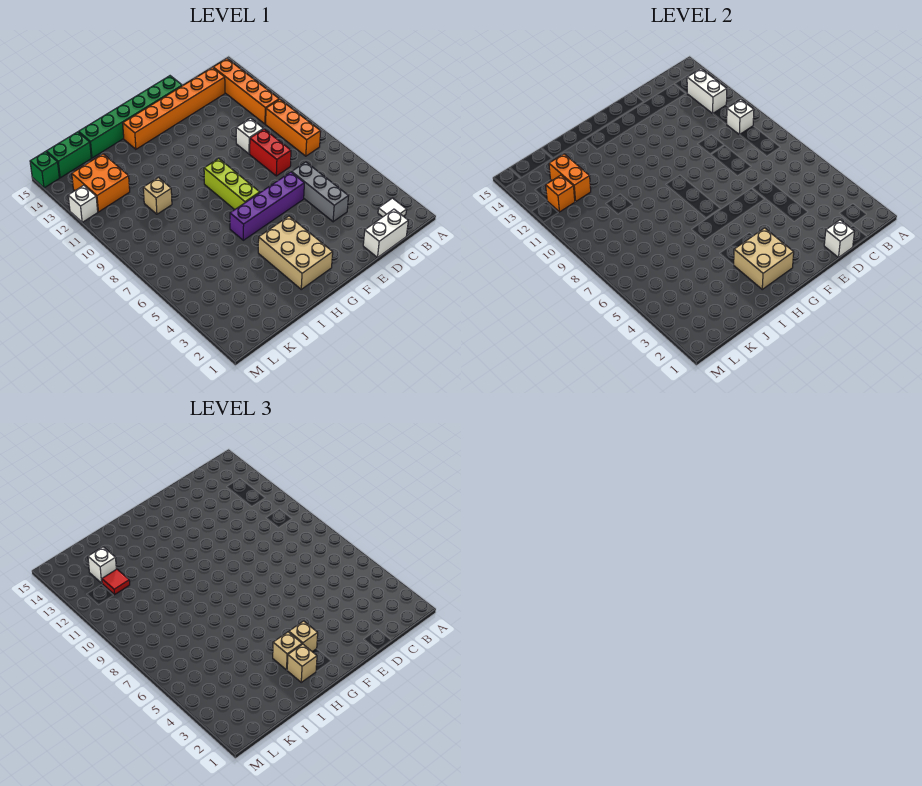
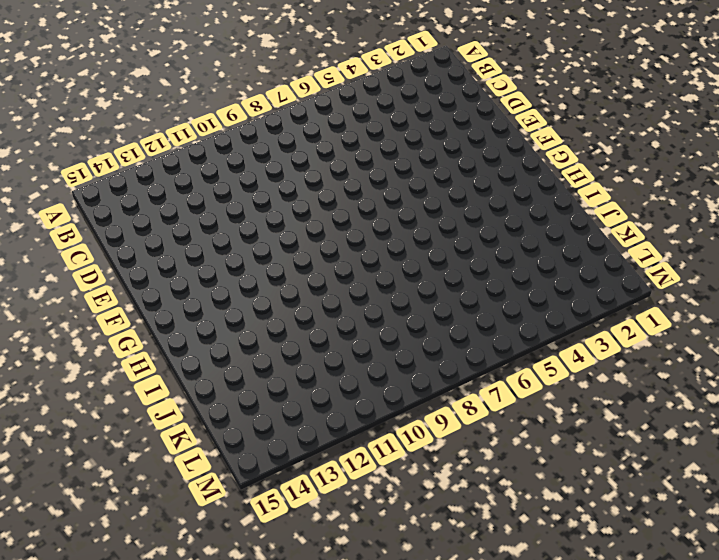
none -> white 1x1 tile [378,198,407,217]
none -> orange 1x3 brick [266,99,321,156]
none -> orange 1x4 brick [213,59,279,124]

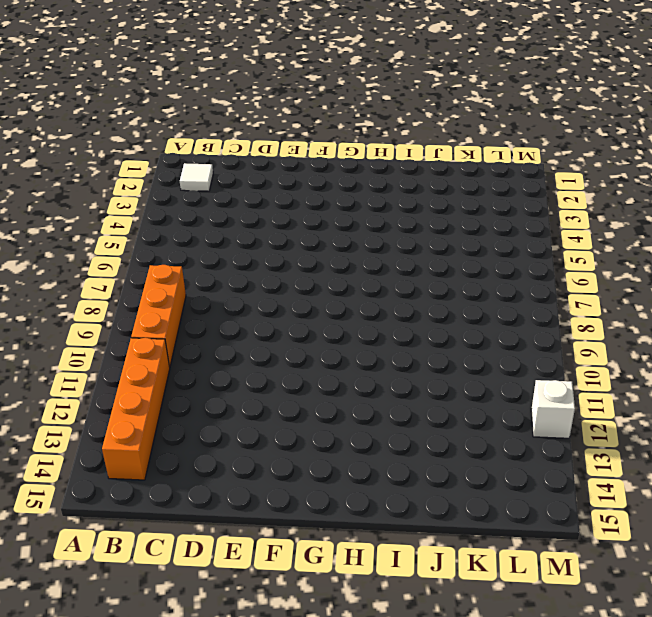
none -> white 1x2 brick [363,209,408,257]
none -> orange 1x6 brick [123,67,225,149]
none -> grey 1x3 brick [292,162,348,222]

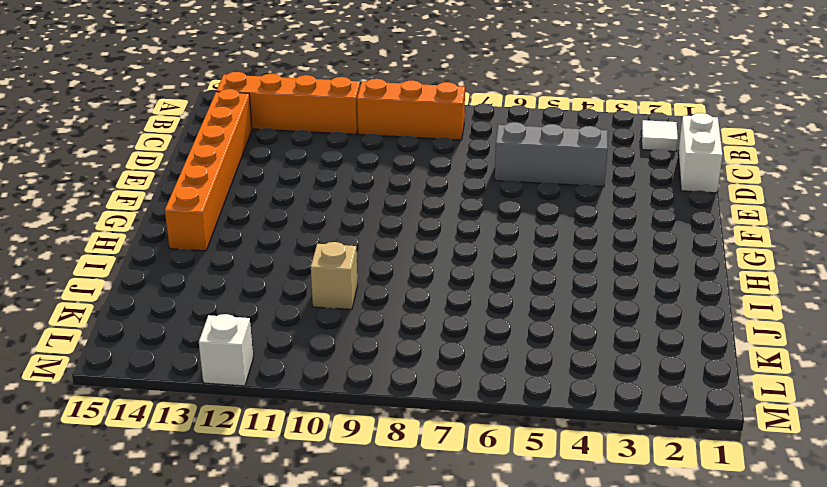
none -> red 1x2 brick [250,129,291,176]
none -> white 1x1 brick [236,118,263,154]
none -> purple 1x4 brick [230,172,304,240]

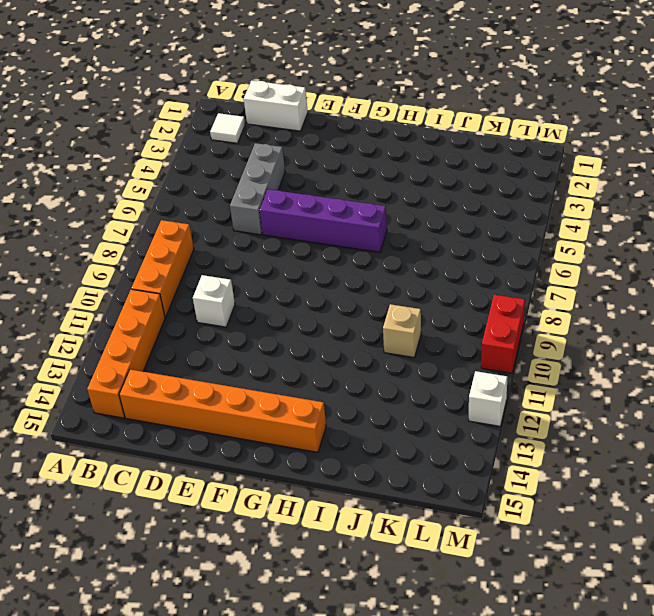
red 1x2 brick [481,295,525,373] -> red 1x2 brick moved to [250,129,291,176]
none -> green 1x6 brick [79,76,182,158]
none -> tan 2x3 brick [258,216,333,289]
none -> lime 1x3 brick [204,159,260,210]

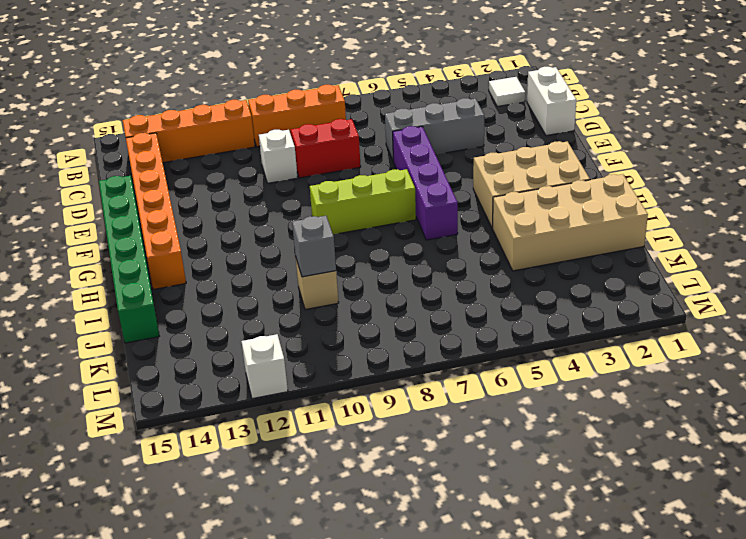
tan 2x4 brick [493,174,648,271] -> none
grey 1x1 brick [292,216,336,277] -> none
none -> orange 2x2 brick [72,154,130,212]
none -> green 1x2 brick [46,132,91,178]
none -> green 1x1 brick [30,152,59,188]

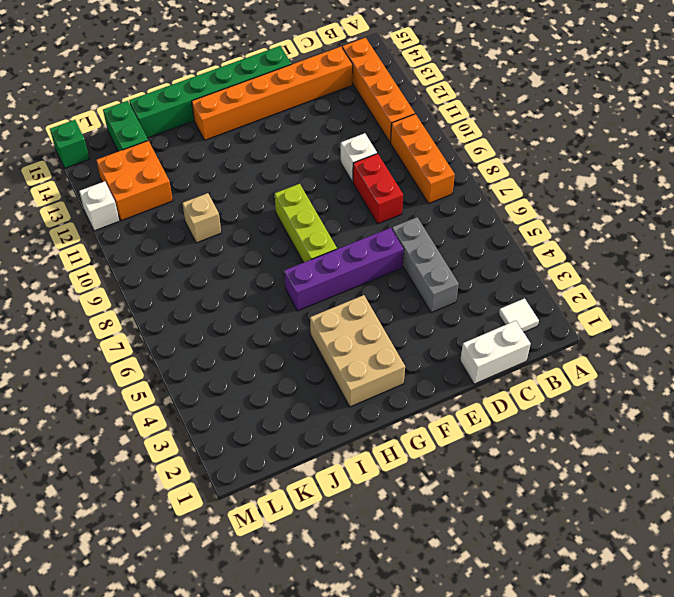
green 1x2 brick [103,101,148,152] -> green 1x2 brick turned to [46,132,91,178]
none -> white 1x1 brick [727,100,754,135]
none -> white 1x2 brick [687,69,727,113]
none -> white 1x1 brick [824,220,855,257]

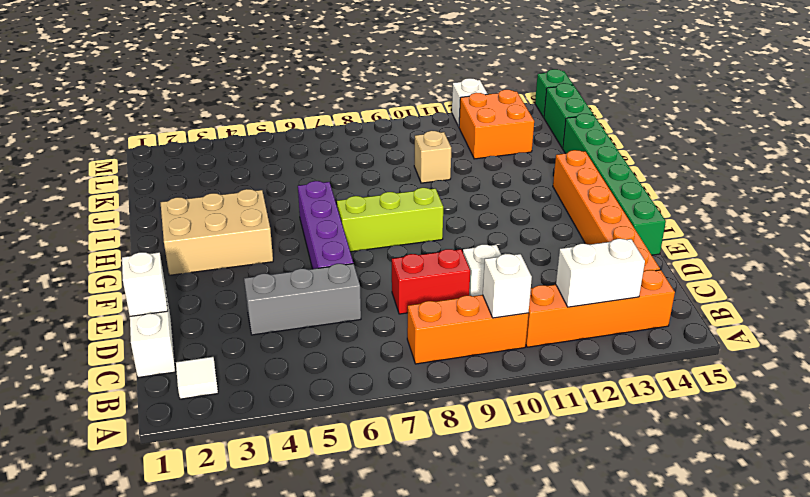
none -> tan 2x2 brick [734,228,794,289]
none -> orange 1x2 brick [549,154,591,202]
none -> orange 1x1 brick [546,175,575,212]

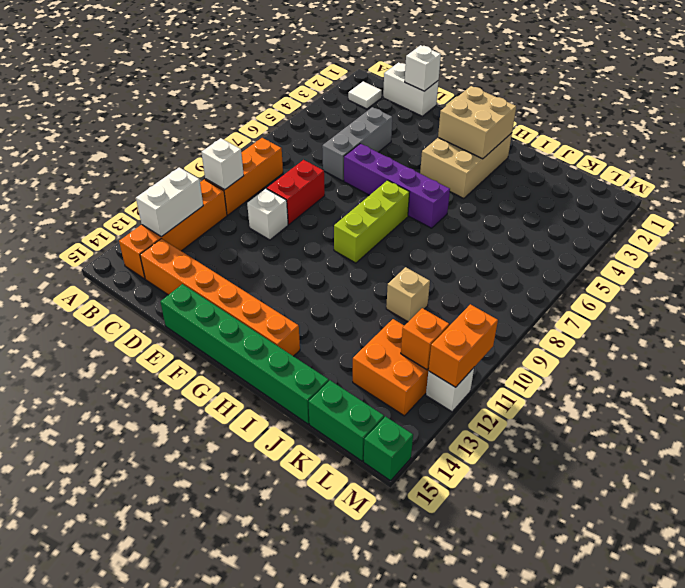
orange 1x2 brick [428,304,498,387] -> orange 1x2 brick moved to [549,154,591,202]
none -> tan 1x1 brick [289,621,318,652]
none -> tan 1x1 brick [287,644,317,682]
none -> tan 1x1 brick [273,632,302,670]

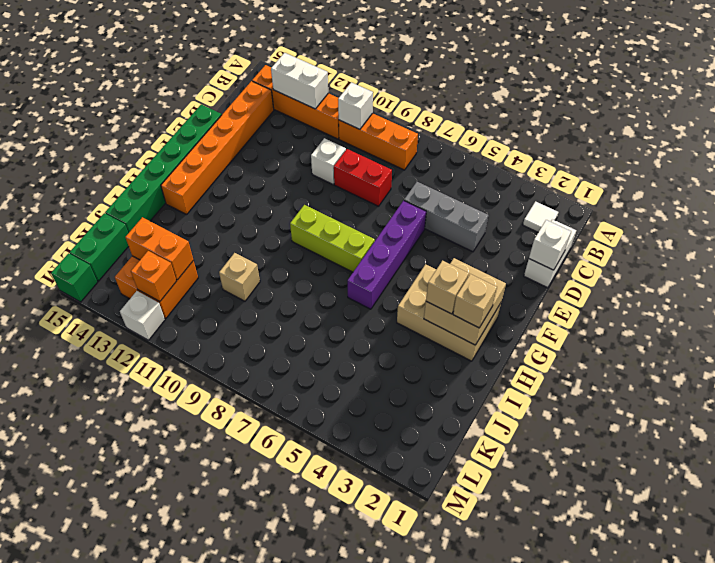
none -> tan 1x1 brick [289,621,318,652]
none -> red 1x1 tile [102,569,130,594]
none -> white 1x1 brick [88,547,116,583]

